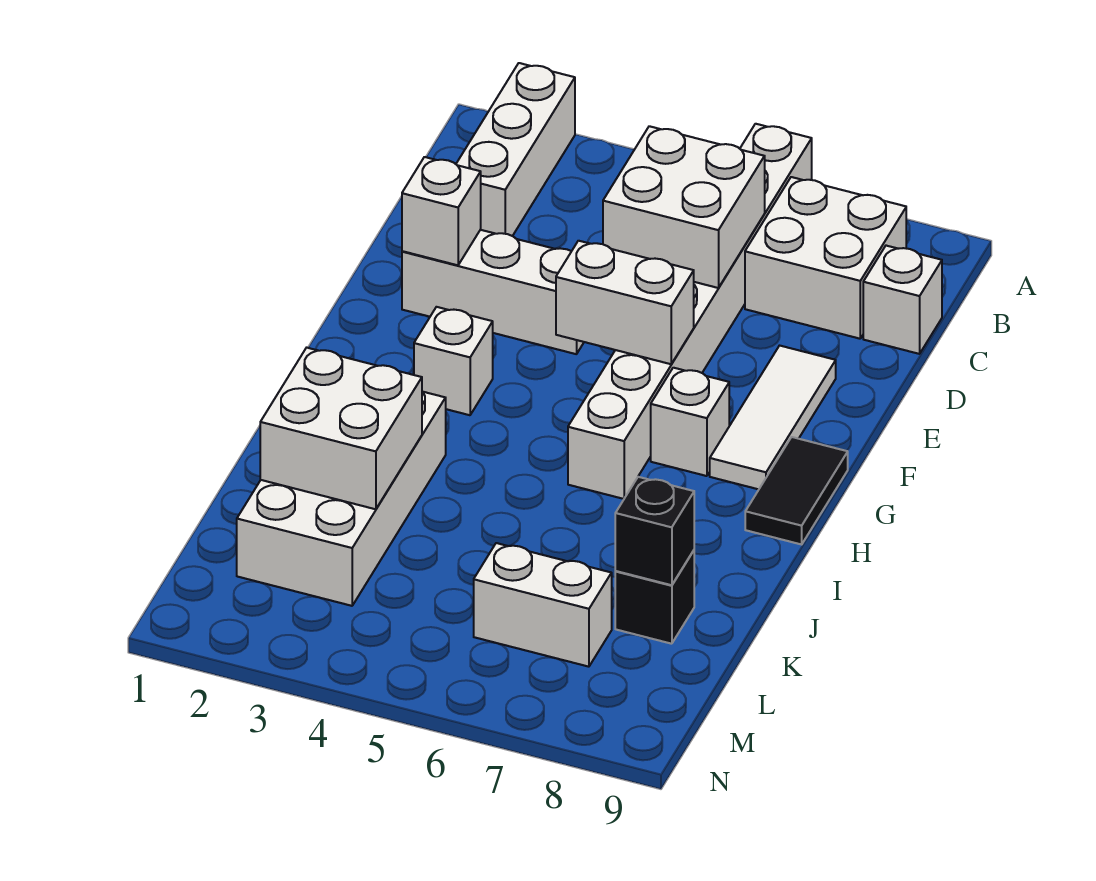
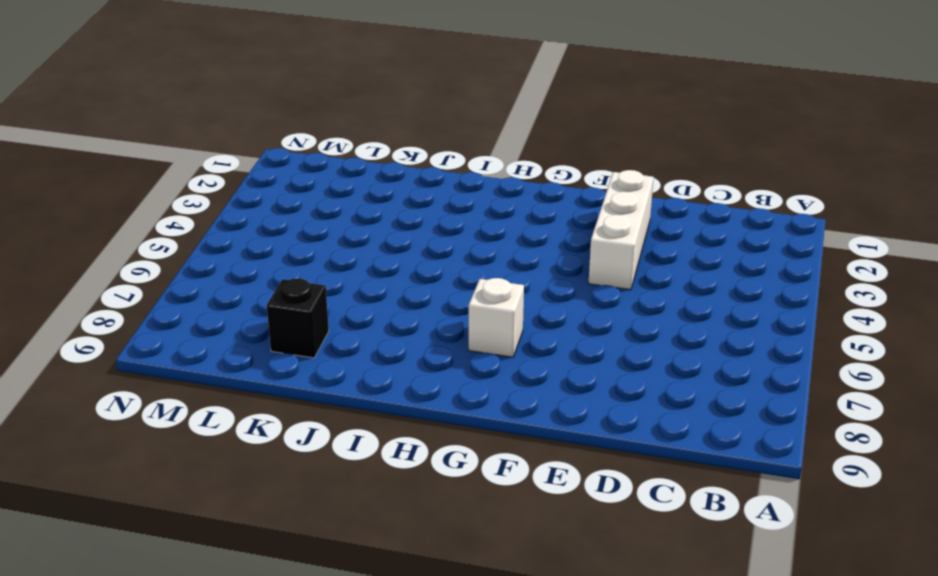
none -> white 1x3 brick [456,63,575,236]
none -> white 1x8 brick [568,124,812,499]
none -> white 2x2 brick [745,177,906,339]

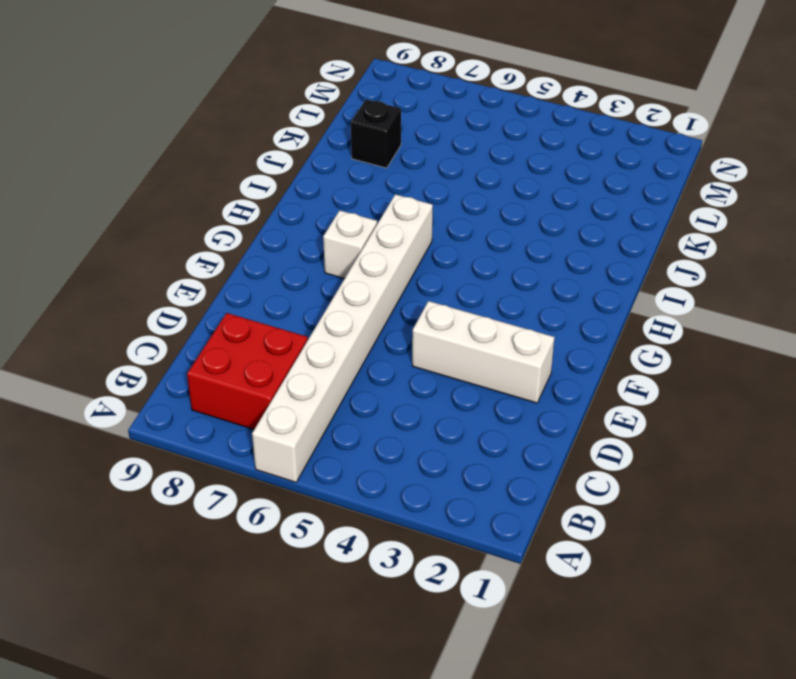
red 2x2 brick [187,313,308,429] -> white 2x2 brick [745,177,906,339]
none -> white 1x3 brick [456,63,575,236]
none -> white 1x1 brick [863,246,942,354]
none -> white 1x3 tile [710,346,836,489]

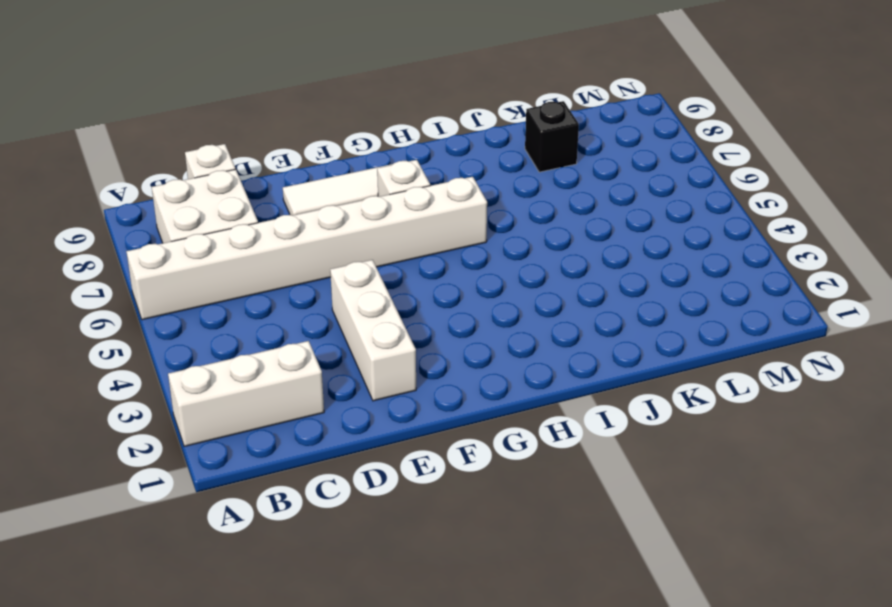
none -> white 1x1 brick [414,307,493,415]
none -> black 1x2 tile [745,437,848,544]
none -> white 2x4 brick [237,392,446,606]

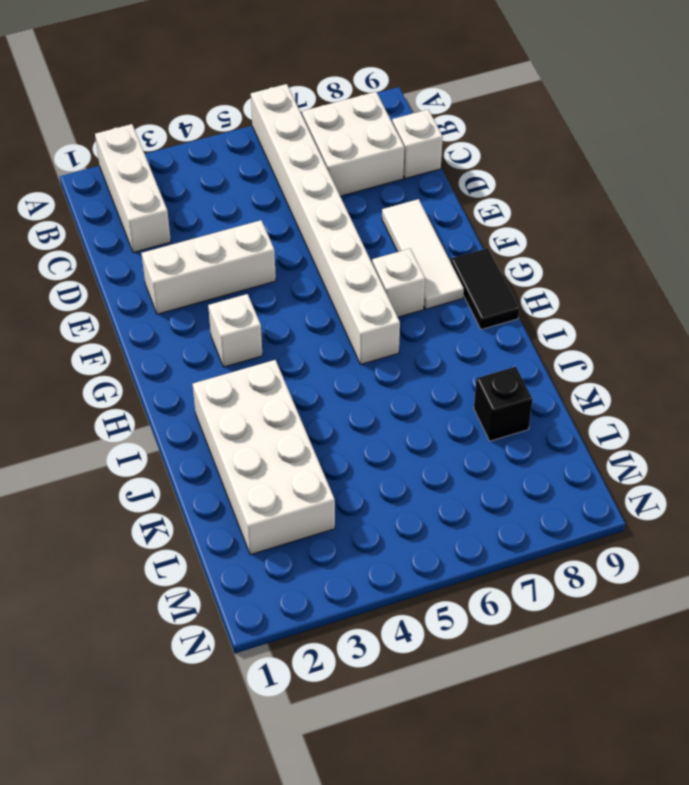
none -> white 1x2 brick [474,543,612,667]
none -> white 2x2 brick [603,126,765,288]
none -> white 1x1 brick [402,157,481,265]

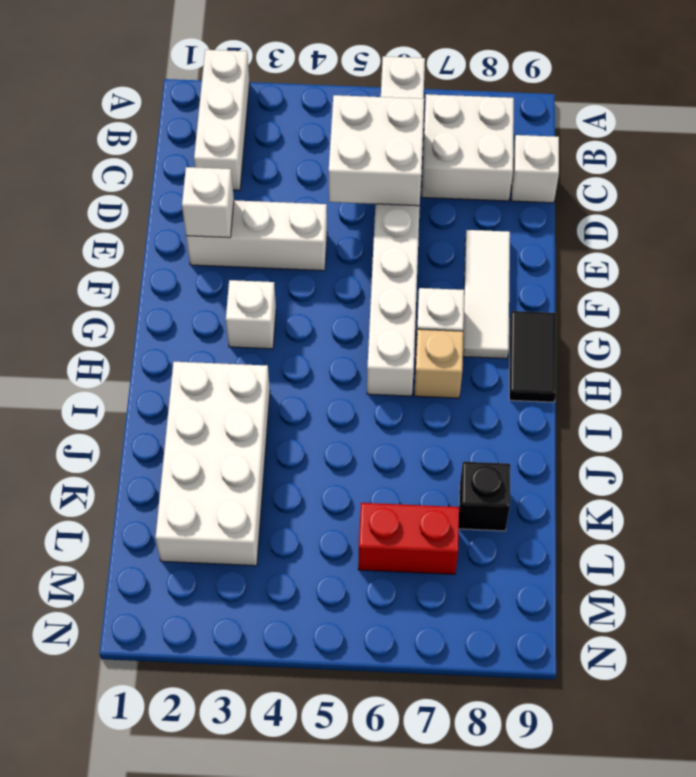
tan 1x1 brick [414,329,463,398] -> none
red 1x2 brick [358,503,459,574] -> white 1x2 brick [474,543,612,667]
none -> white 1x2 brick [556,241,694,364]
none -> white 2x2 brick [260,348,422,509]
none -> black 1x1 brick [615,477,694,585]

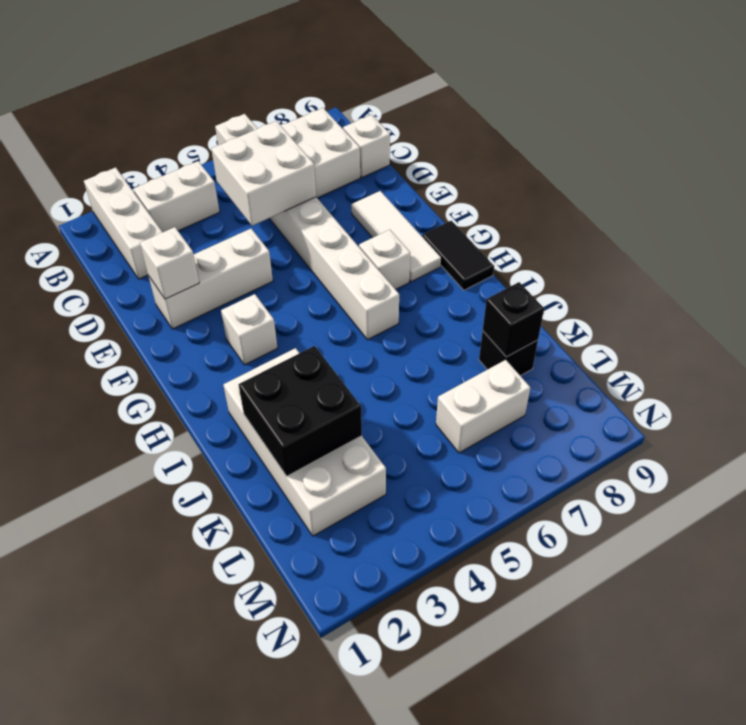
white 1x2 brick [133,161,220,232] -> white 1x2 brick moved to [556,241,694,364]
black 2x2 brick [238,346,362,476] -> white 2x2 brick [260,348,422,509]

